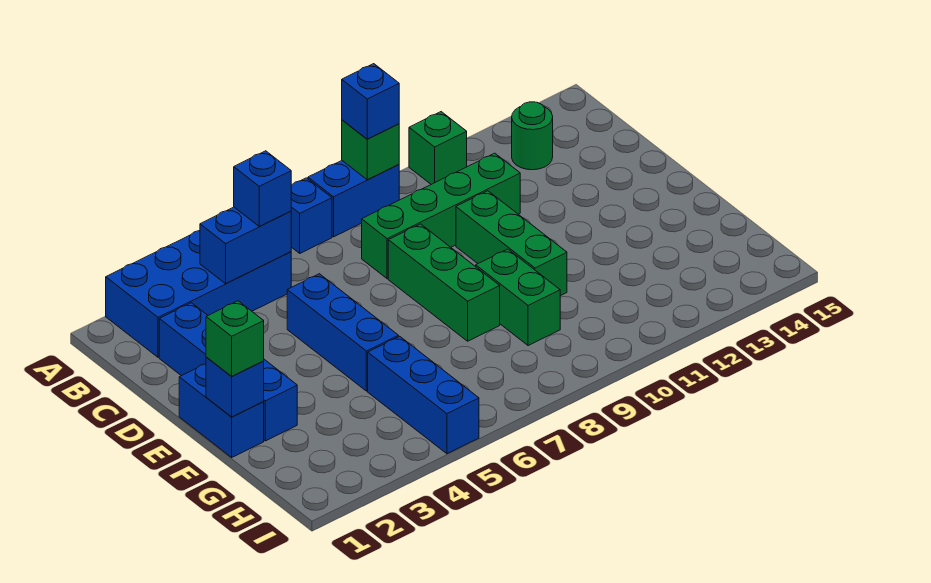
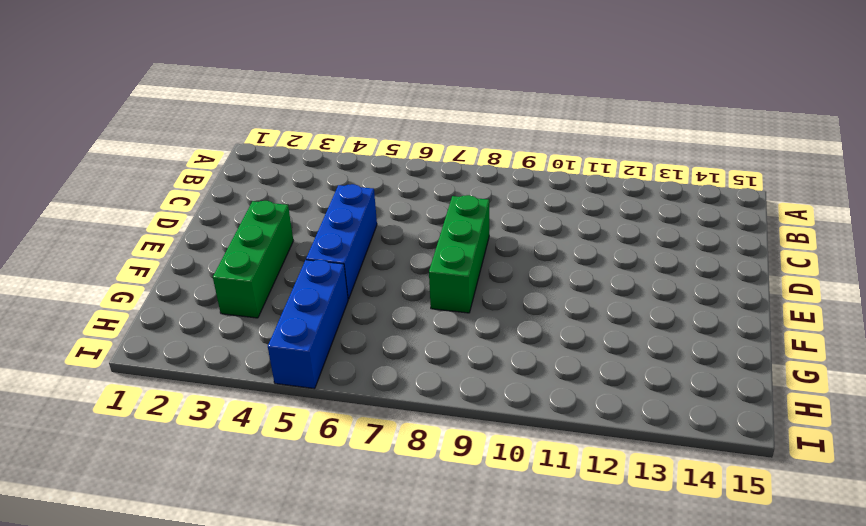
green 1x3 brick [213,201,293,318] -> green 1x3 brick moved to [456,191,567,296]
none -> blue 2x4 brick [106,231,291,357]
none -> blue 1x1 brick [291,178,332,253]
none -> blue 1x2 brick [308,161,399,237]

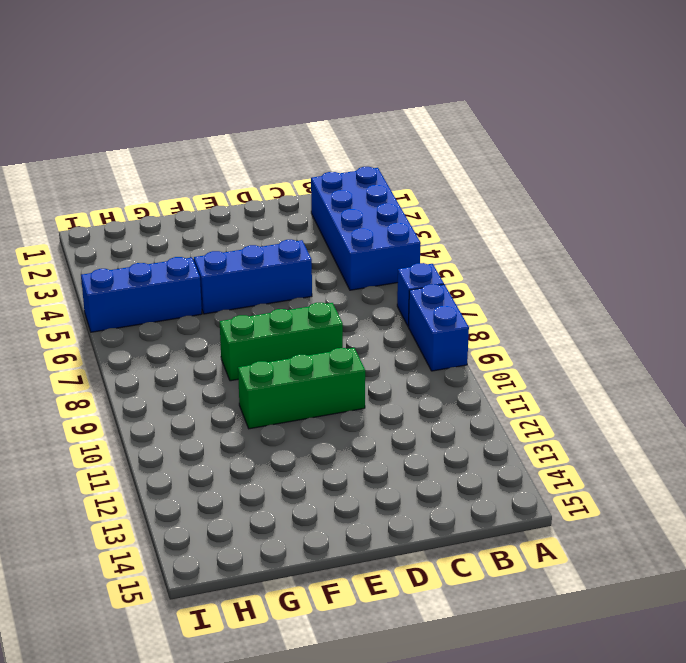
none -> green 1x1 brick [409,112,467,184]
none -> green 1x1 round brick [512,102,553,170]
none -> blue 1x4 brick [159,303,297,441]

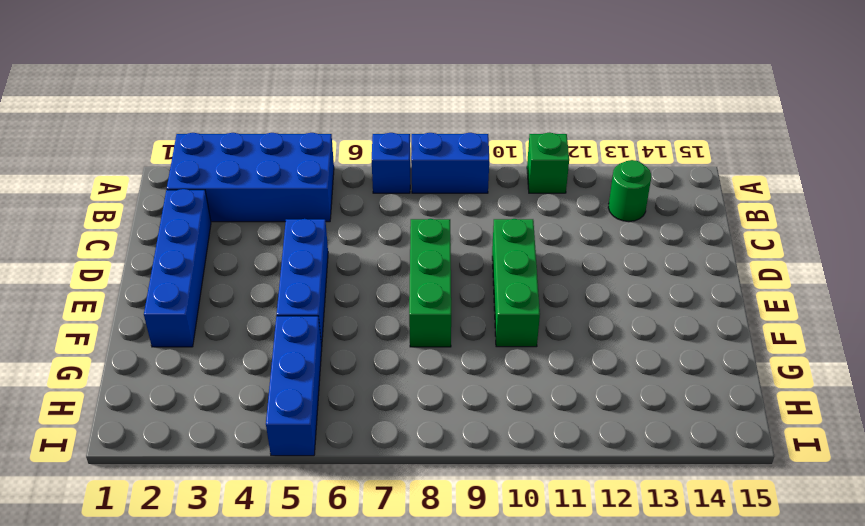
none -> green 1x4 brick [362,153,520,279]
none -> blue 1x2 brick [179,364,264,457]
none -> green 1x2 brick [476,249,560,346]

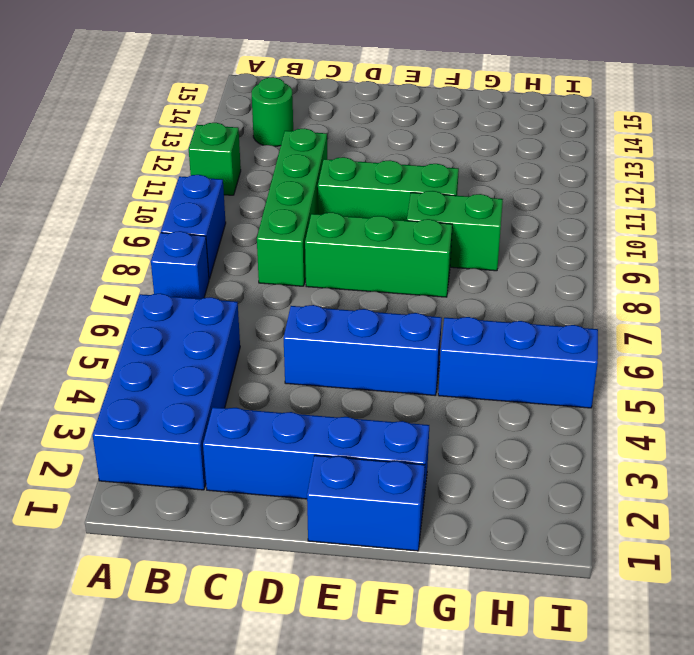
none -> green 1x1 brick [342,120,399,180]
none -> blue 1x2 brick [200,207,291,284]
none -> blue 1x1 brick [206,357,264,417]

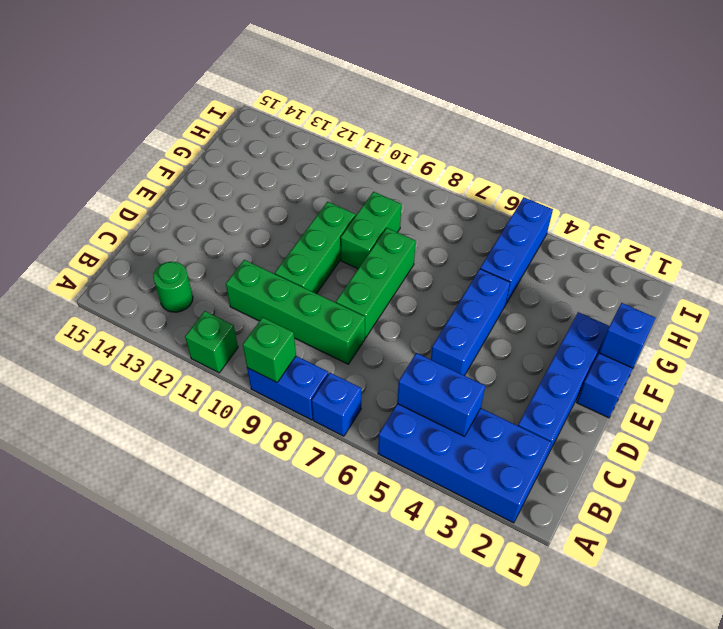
none -> blue 1x1 brick [342,64,399,139]
none -> blue 1x1 brick [234,151,291,227]
none -> green 1x1 brick [206,301,264,376]

